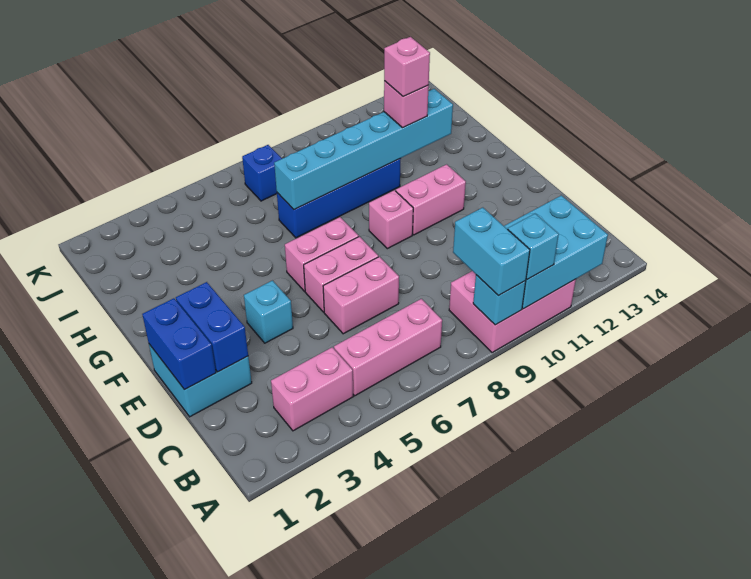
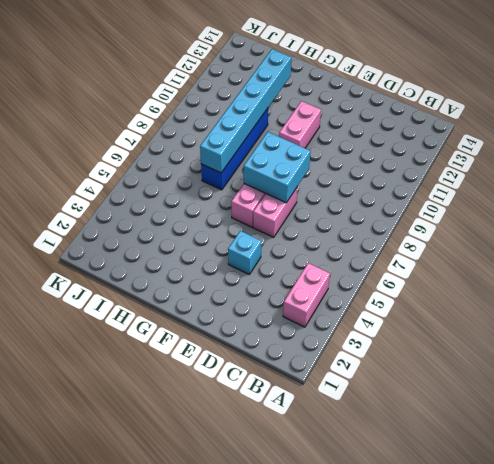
cyan 2x2 brick [244,132,311,203] -> cyan 2x2 brick moved to [149,344,252,417]
none -> pink 2x3 brick [449,271,576,353]
none -> pink 1x3 brick [334,299,442,396]
none -> pink 1x2 brick [323,257,399,334]

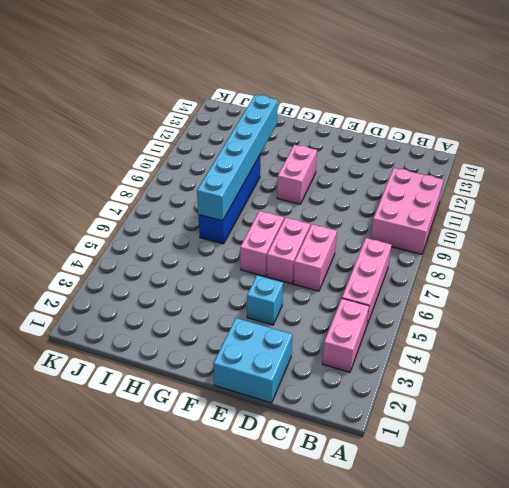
none -> pink 1x1 brick [369,190,413,249]
none -> blue 1x1 brick [242,145,282,201]
none -> cyan 1x1 brick [473,275,526,325]

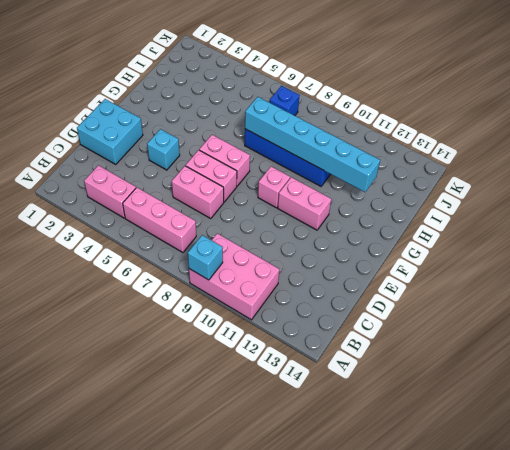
none -> cyan 2x3 brick [504,195,608,309]
none -> blue 1x2 brick [142,298,216,390]
none -> blue 1x2 brick [176,282,248,372]

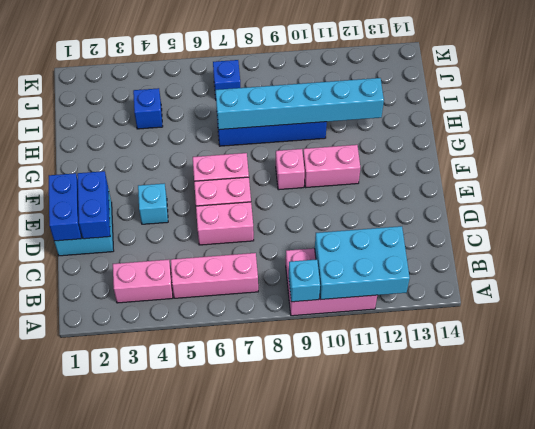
blue 1x1 brick [133,88,163,129] -> none
none -> cyan 1x2 brick [453,208,530,296]
none -> cyan 1x1 brick [508,214,559,279]
none -> pink 1x1 brick [384,81,429,128]

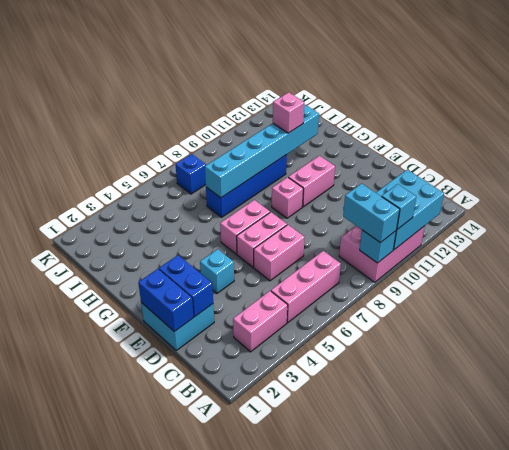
none -> pink 1x1 brick [384,37,430,97]

